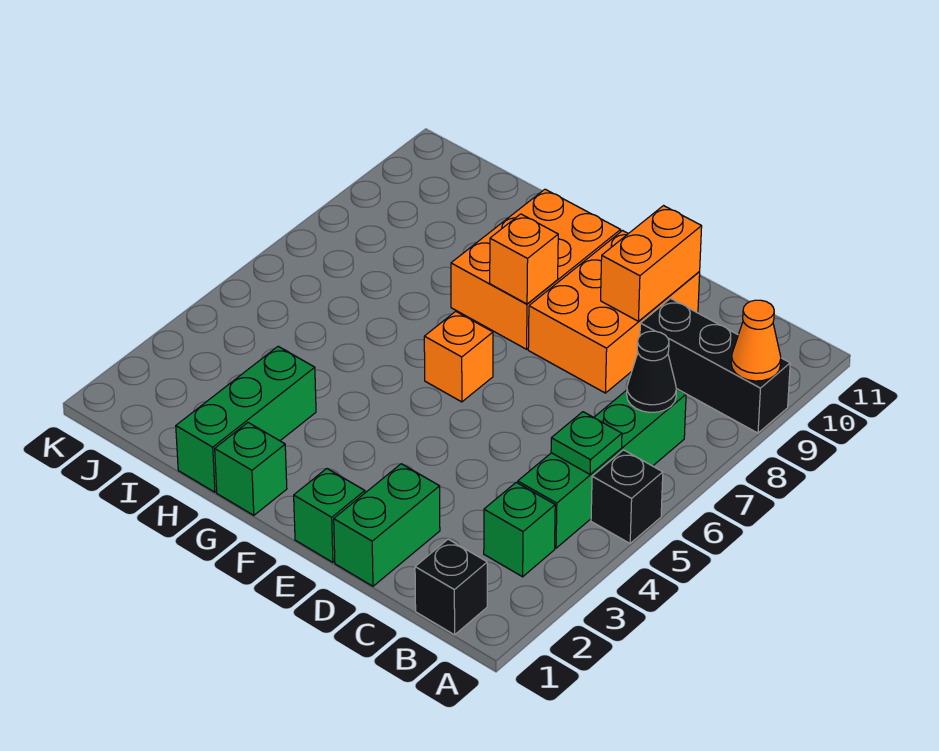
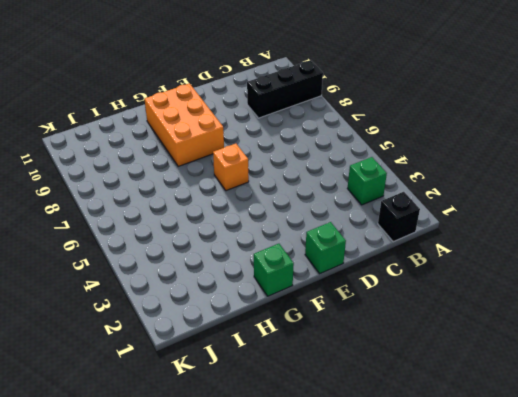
none -> black 1x1 brick [591,450,663,543]
none -> green 1x4 brick [518,389,686,548]
none -> green 1x2 brick [334,464,440,586]

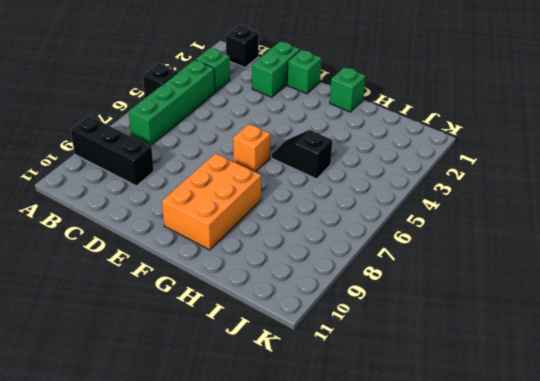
black 1x2 slope [272,130,333,179] -> none
none -> orange 2x3 brick [528,231,700,393]
none -> green 1x3 brick [176,346,316,492]
none -> orange 1x1 cone [731,300,781,381]

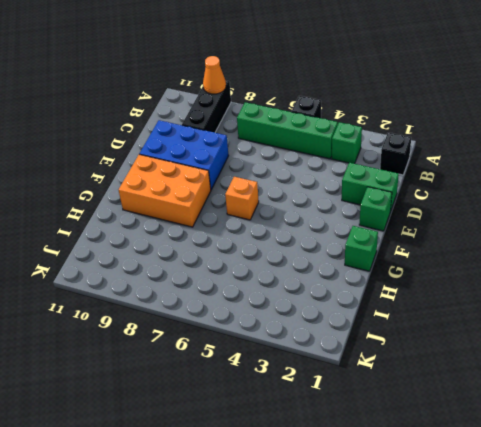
blue 2x3 brick [140,120,229,189] -> orange 2x3 brick [528,231,700,393]
none -> green 1x3 brick [176,346,316,492]
none -> green 1x1 plate [551,412,622,474]
none -> black 1x1 cone [627,331,676,412]

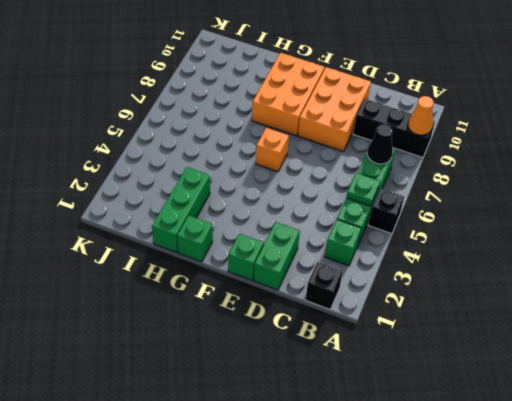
none -> orange 1x2 brick [601,206,702,321]
none -> orange 1x1 brick [490,214,558,304]

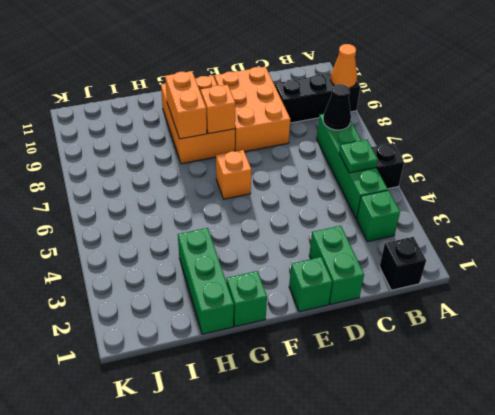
orange 1x2 brick [165,71,207,139] -> orange 1x2 brick moved to [601,206,702,321]

